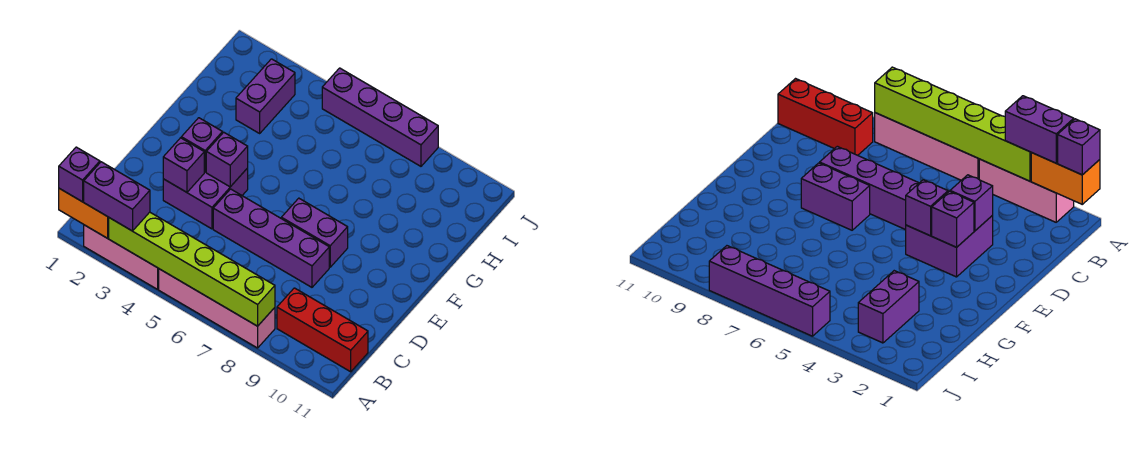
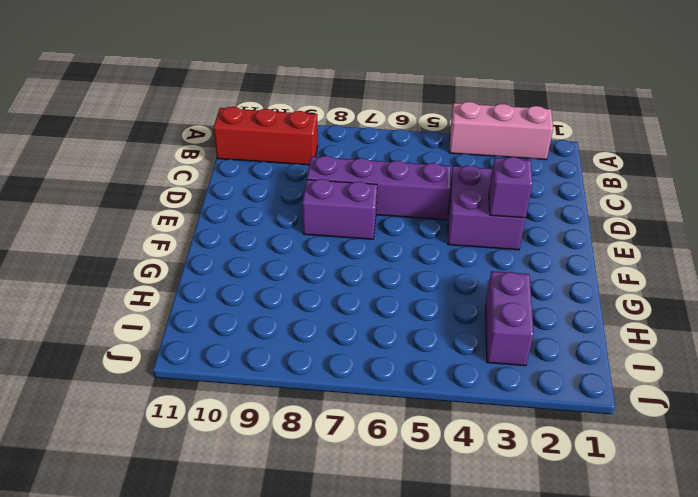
none -> pink 1x4 brick [159,269,275,348]
none -> purple 1x4 brick [322,68,438,166]
none -> orange 1x2 brick [59,188,109,238]

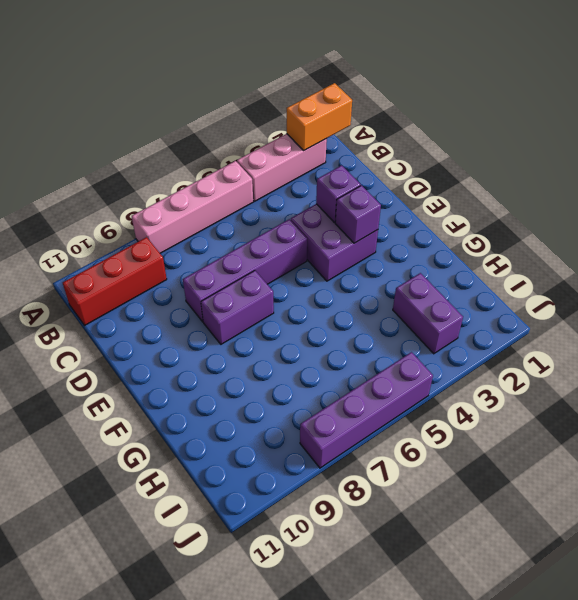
none -> lime 1x6 brick [109,212,275,326]
none -> purple 1x1 brick [206,132,248,187]
none -> purple 1x1 brick [59,147,100,202]

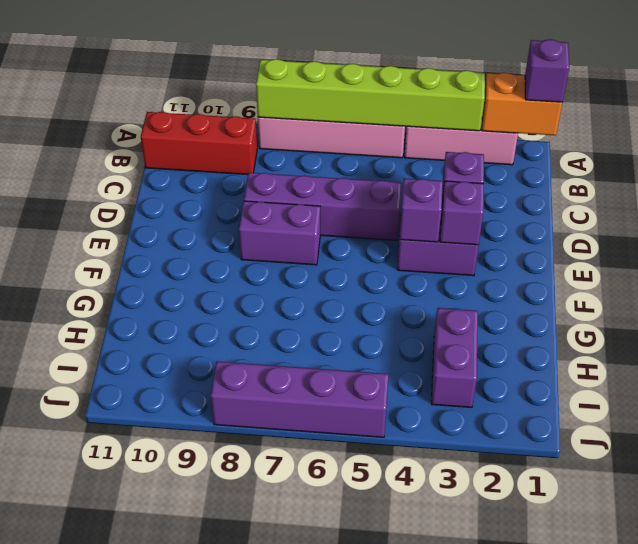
none -> purple 1x2 brick [84,162,150,231]

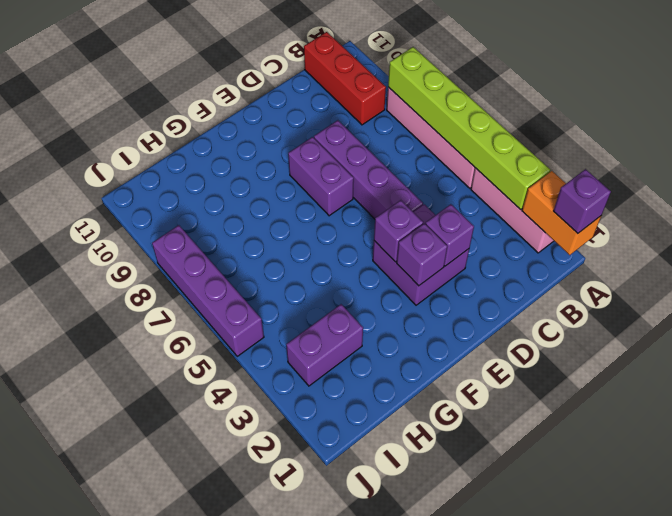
none -> purple 1x2 brick [84,162,150,231]

